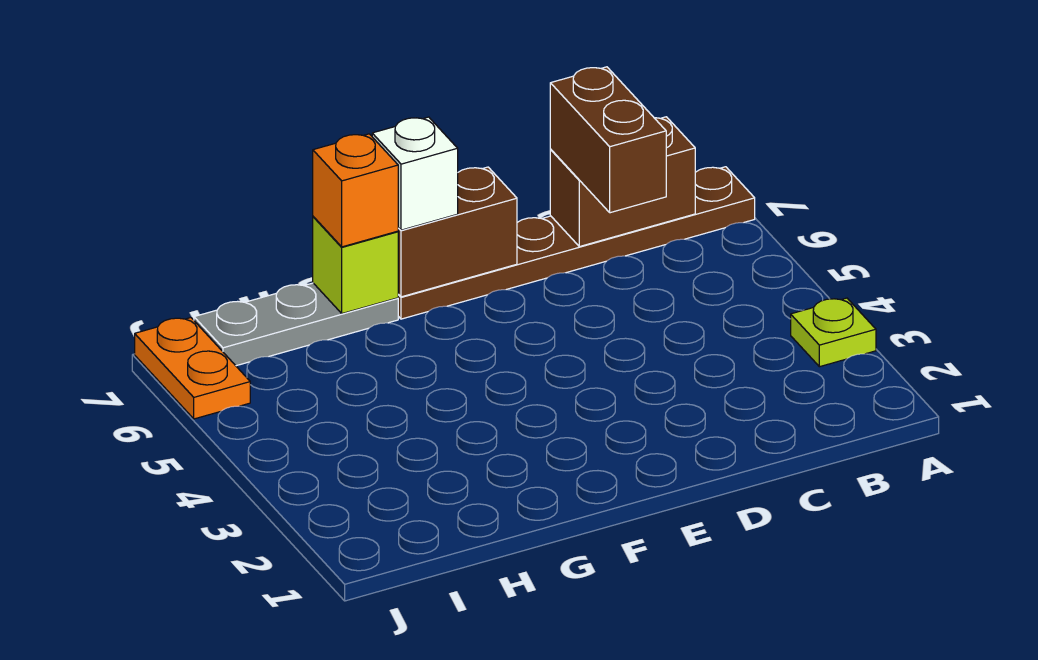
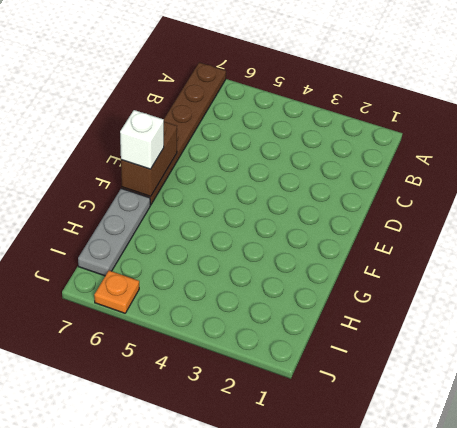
orange 1x1 plate [94,271,139,313] -> orange 1x2 plate [135,318,250,419]
none -> lime 1x1 plate [791,298,876,367]
none -> brown 1x2 brick [550,117,695,247]

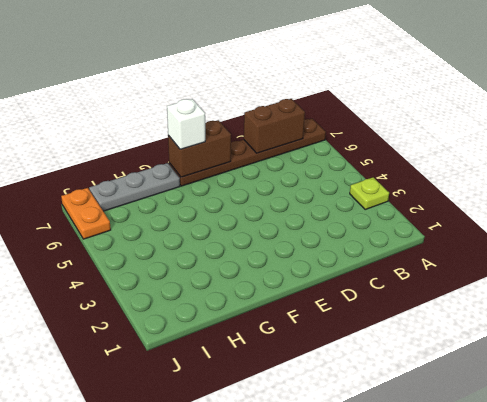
none -> lime 1x1 brick [313,217,398,314]
none -> brown 1x2 brick [550,67,666,213]

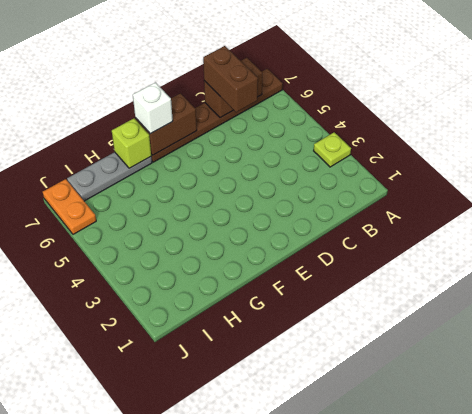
none -> orange 1x1 brick [313,134,398,247]

